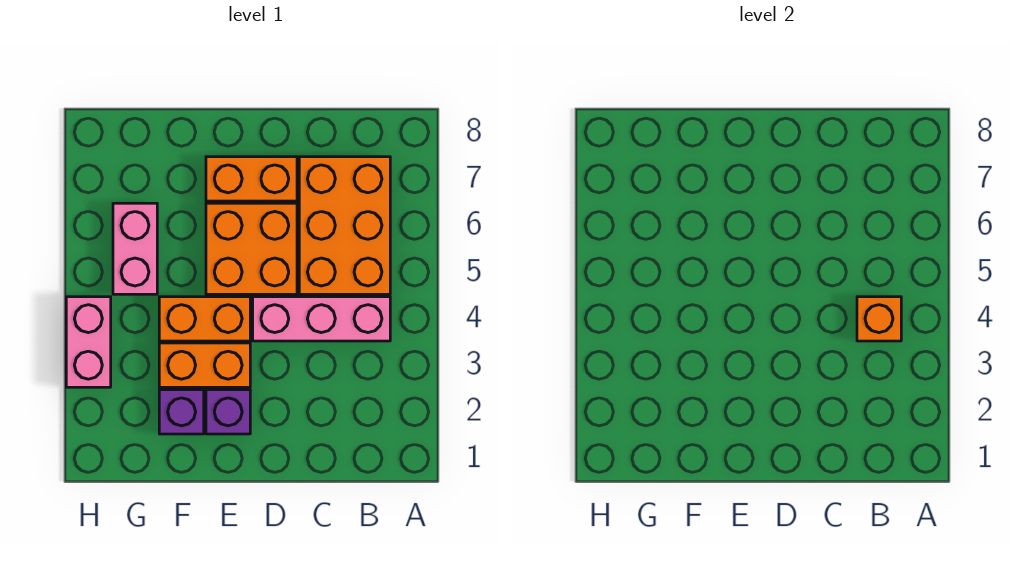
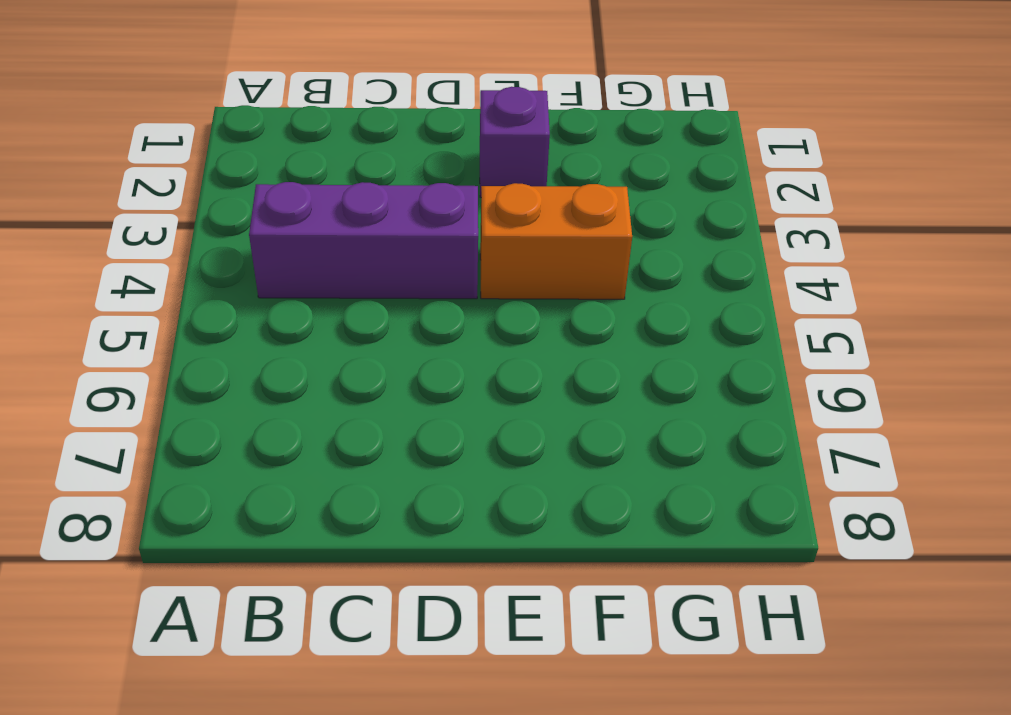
purple 1x3 brick [249,182,478,299] -> pink 1x3 brick [253,297,390,341]
none -> orange 2x3 brick [299,157,390,294]
none -> orange 2x2 brick [206,203,297,294]

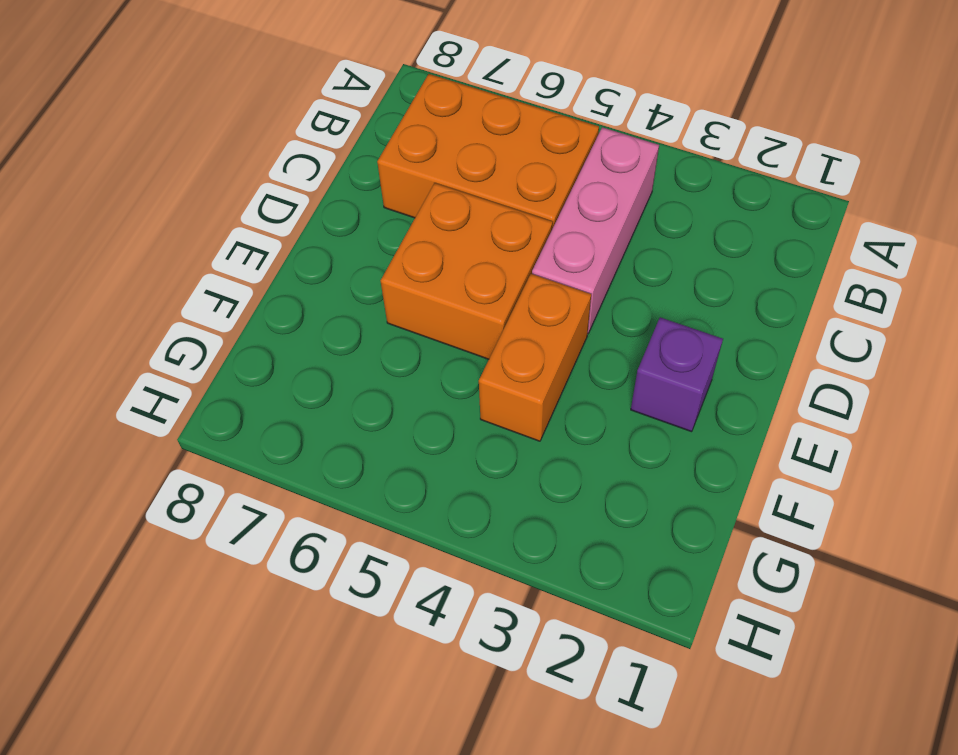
none -> orange 1x2 brick [206,157,297,201]
none -> orange 1x2 brick [159,343,250,387]

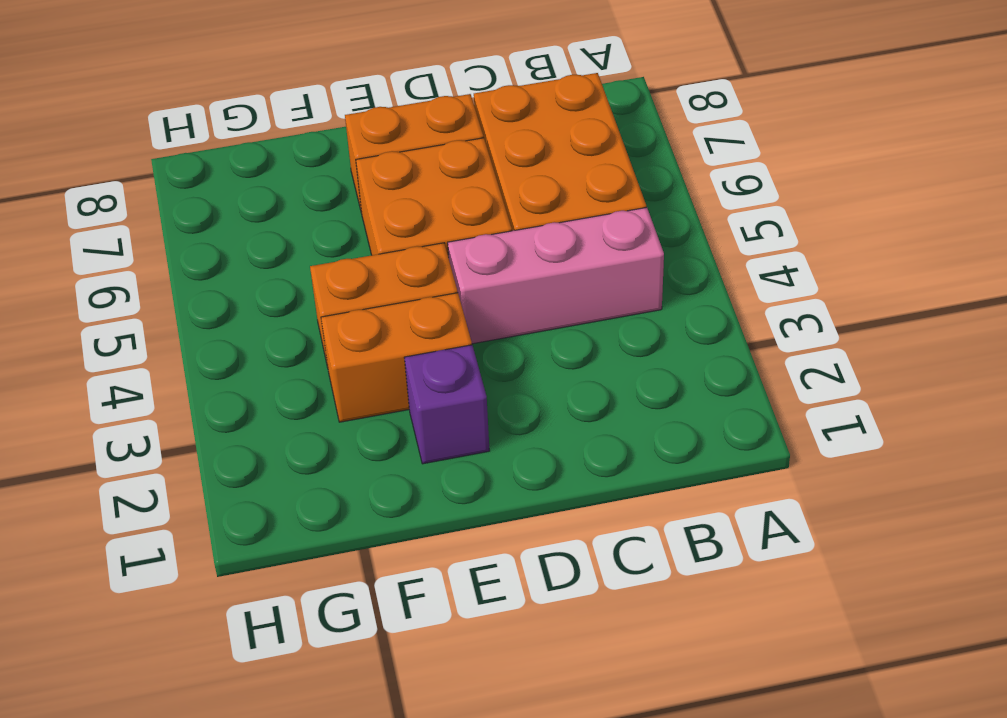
none -> purple 1x1 brick [159,390,204,434]
none -> pink 1x2 brick [113,203,157,294]

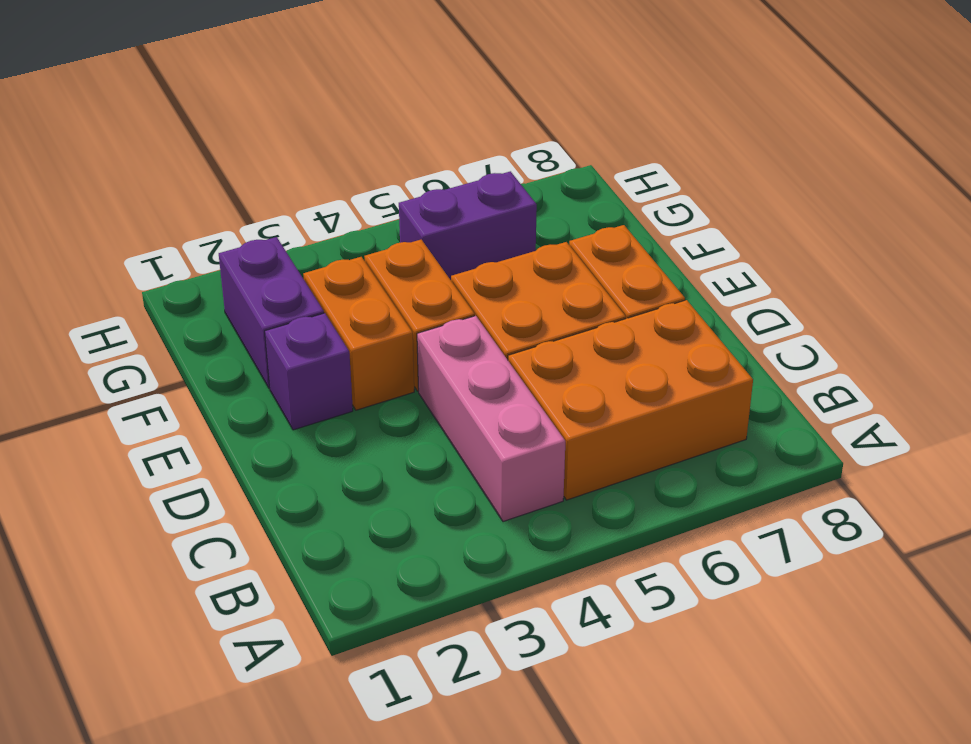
purple 1x2 brick [219,237,324,388] -> purple 1x1 brick [159,390,204,434]
purple 1x2 brick [399,171,537,280] -> pink 1x2 brick [113,203,157,294]
none -> pink 1x2 brick [66,297,111,387]
none -> orange 1x1 brick [857,297,901,341]

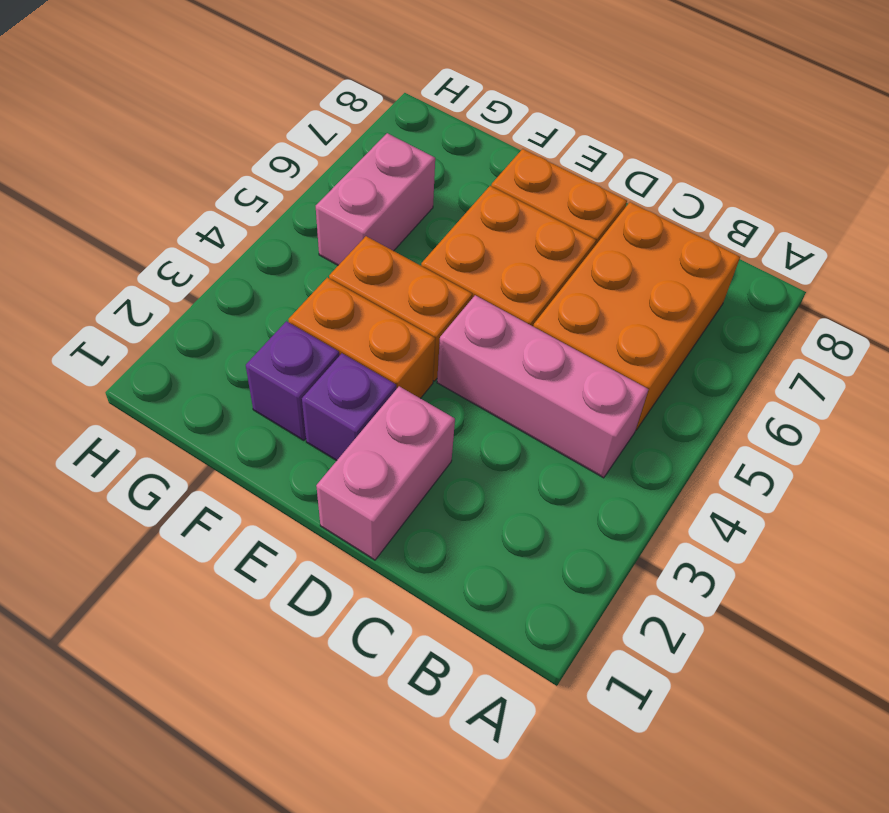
pink 1x2 brick [316,386,455,560] -> pink 1x2 brick moved to [66,297,111,387]
none -> orange 1x1 brick [857,297,901,341]

